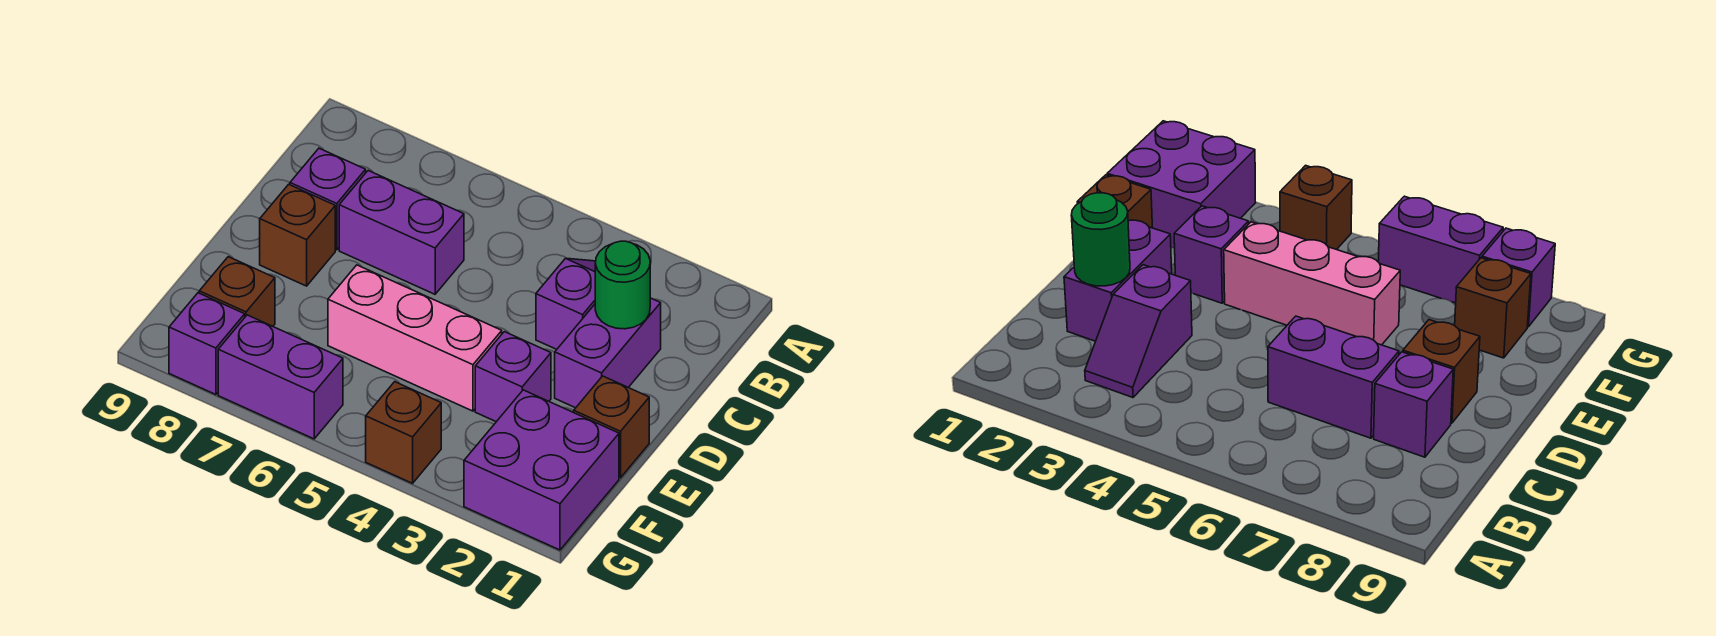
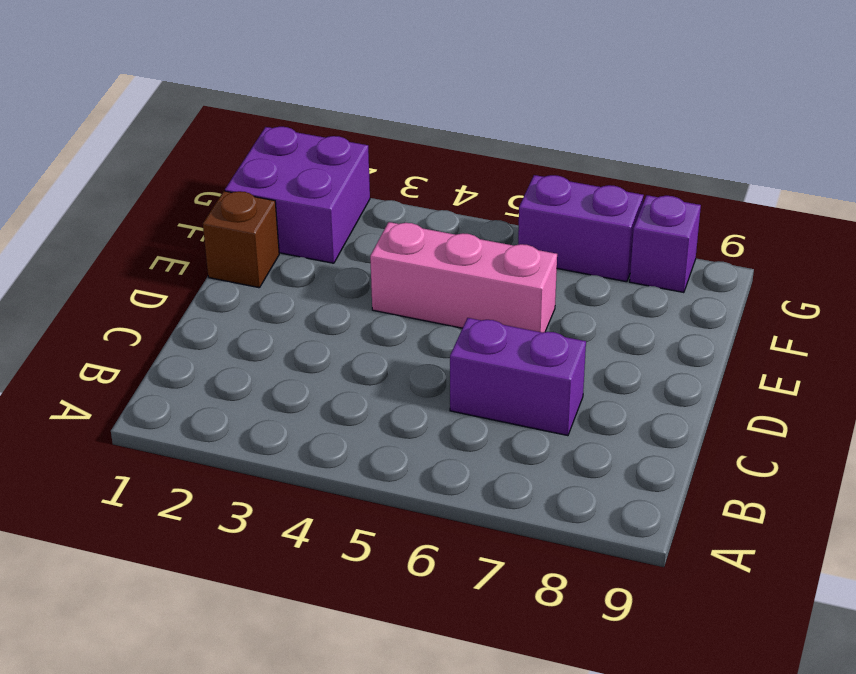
none -> purple 1x2 slope [536,258,596,349]
none -> purple 1x2 brick [555,298,661,408]
none -> purple 1x1 brick [290,148,366,250]

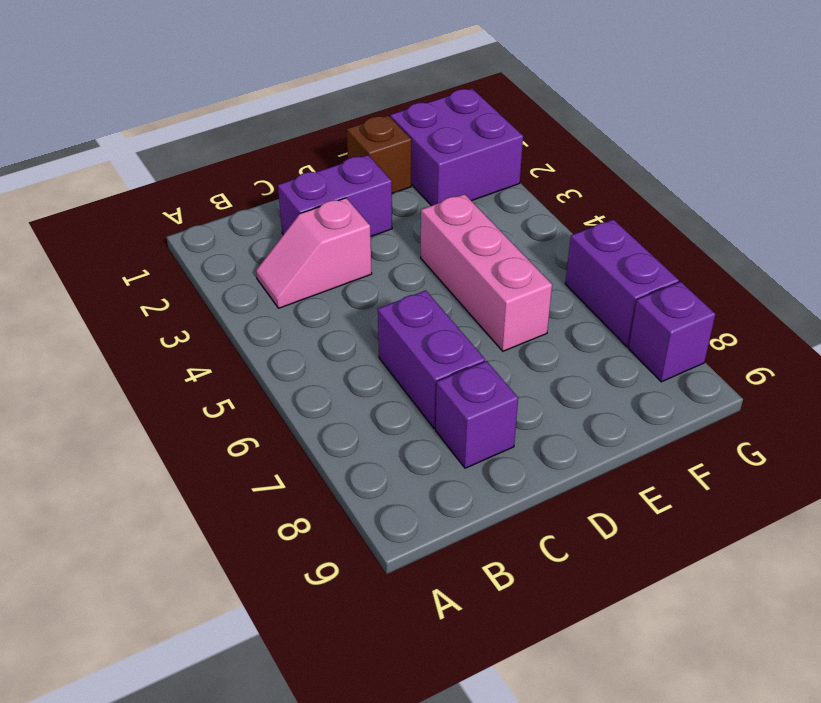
pink 1x2 slope [256,198,372,308] -> purple 1x2 slope [536,258,596,349]
none -> brown 1x1 brick [260,184,335,286]
none -> purple 1x1 brick [475,332,551,422]
none -> brown 1x1 brick [199,257,275,326]

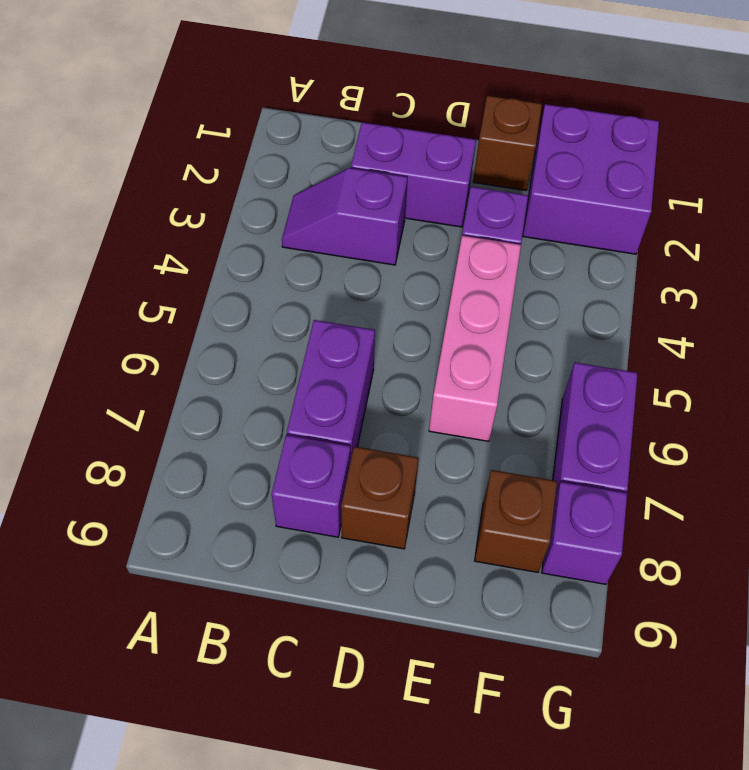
none -> brown 1x1 brick [366,382,441,483]
none -> green 1x1 round brick [595,241,650,329]

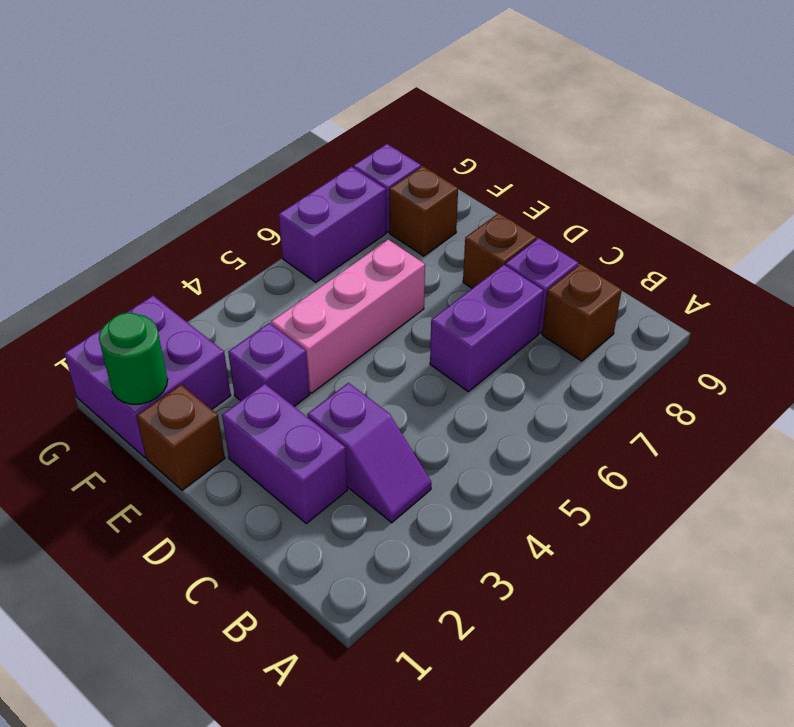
brown 1x1 brick [542,264,622,361] -> brown 1x1 brick moved to [366,382,441,483]
green 1x1 round brick [99,313,168,404] -> green 1x1 round brick moved to [595,241,650,329]

